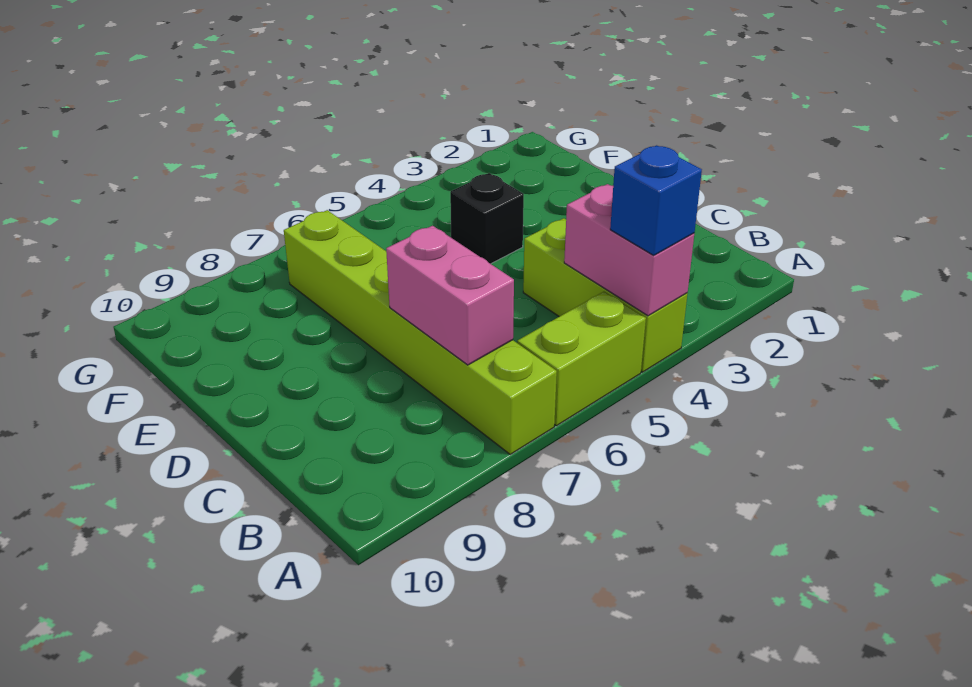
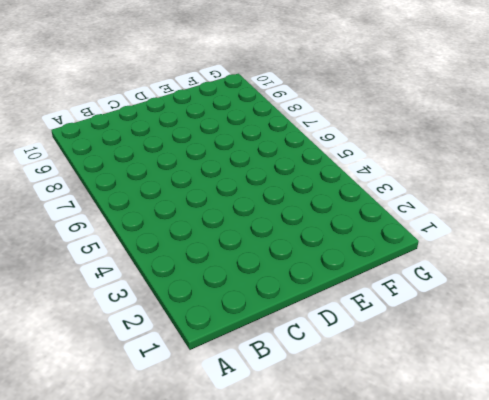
none -> lime 1x3 brick [523,218,688,372]
none -> lime 1x2 brick [517,292,646,426]

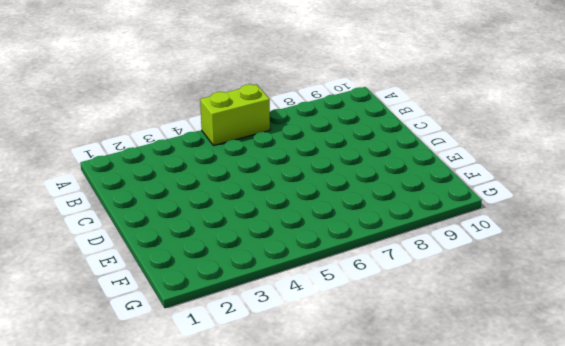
none -> lime 1x3 brick [523,218,688,372]
none -> lime 1x6 brick [284,210,557,454]

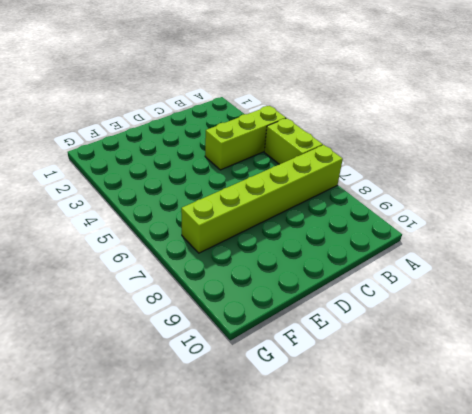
none -> black 1x1 brick [450,173,524,264]
none -> pink 1x2 brick [564,184,694,316]

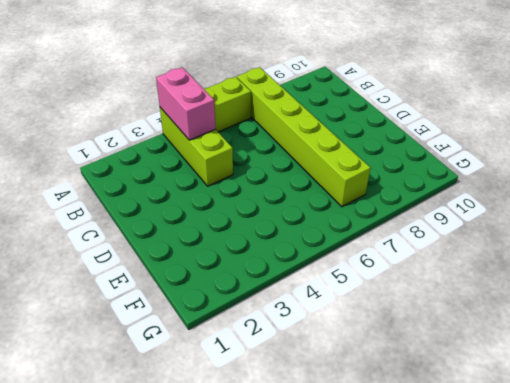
none -> black 1x1 brick [450,173,524,264]
none -> pink 1x2 brick [386,226,514,365]

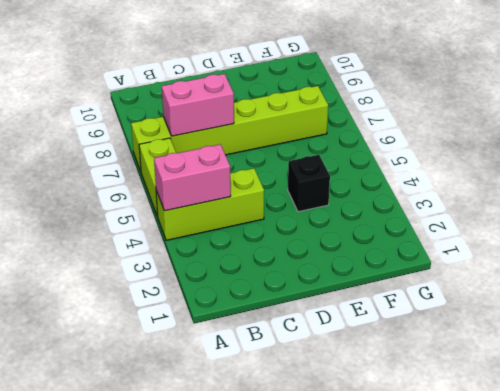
none -> blue 1x1 brick [610,145,702,255]

